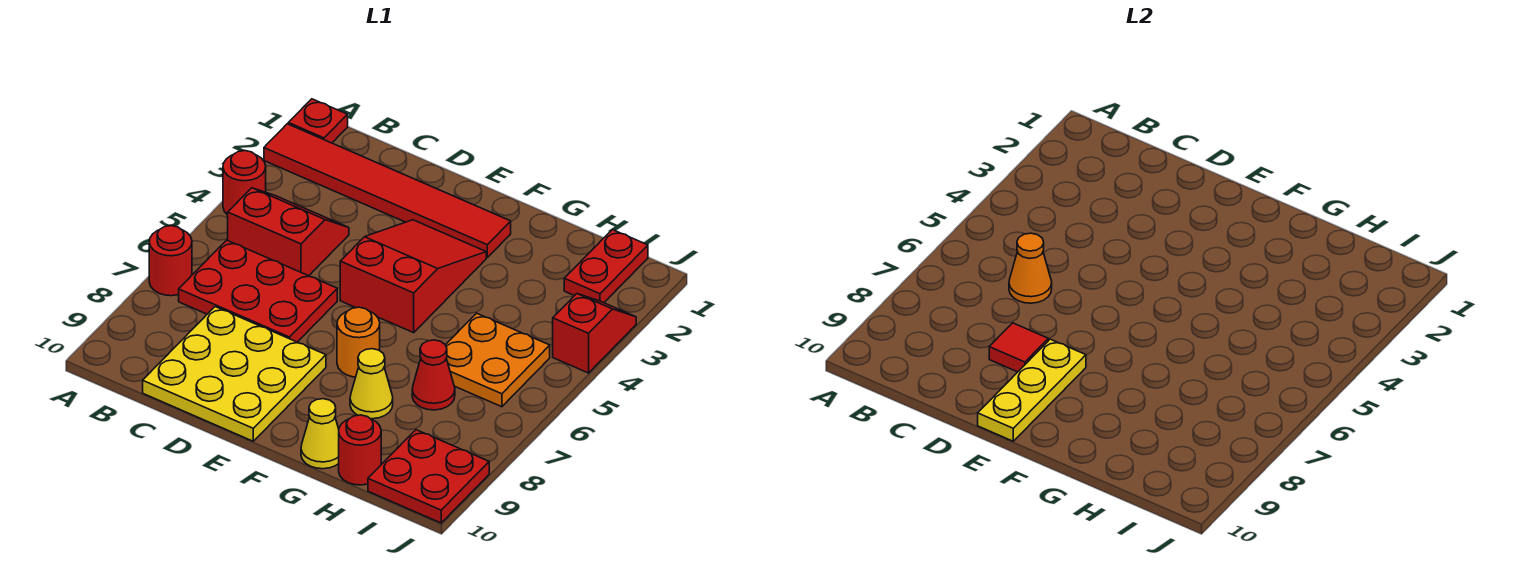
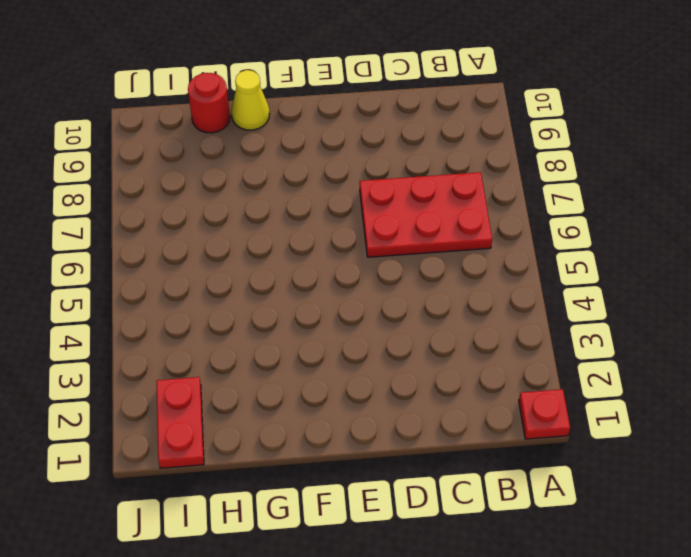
none -> red 1x6 tile [264,124,511,257]
none -> red 1x1 round brick [223,151,266,215]
none -> red 1x1 round brick [149,226,192,296]

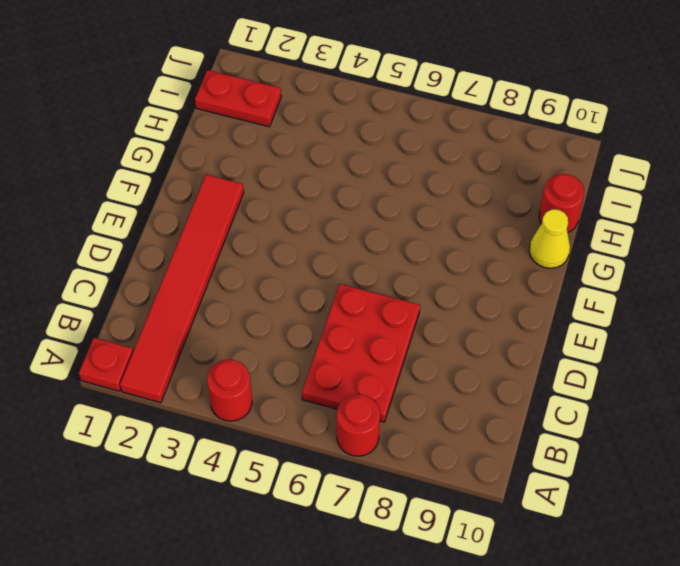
none -> red 2x2 slope [228,188,349,276]
none -> yellow 3x3 plate [143,307,326,441]
none -> red 2x3 slope [340,220,486,333]

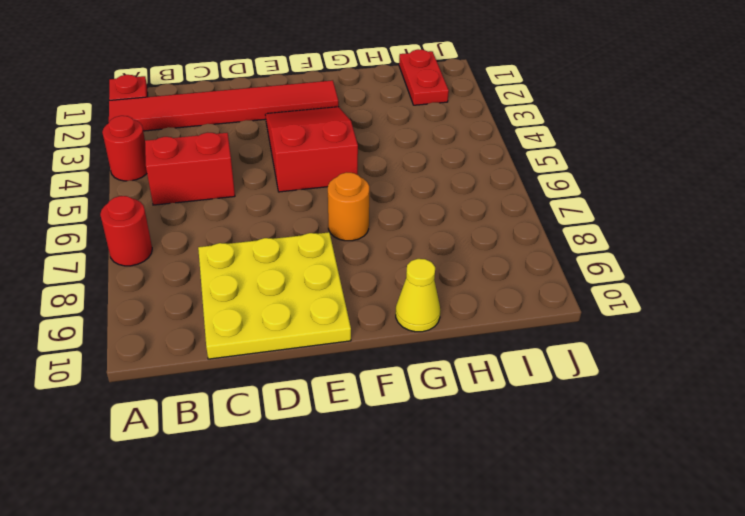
none -> red 2x3 plate [179,240,337,342]
none -> yellow 1x1 cone [350,349,393,419]
none -> orange 2x2 plate [446,313,550,407]

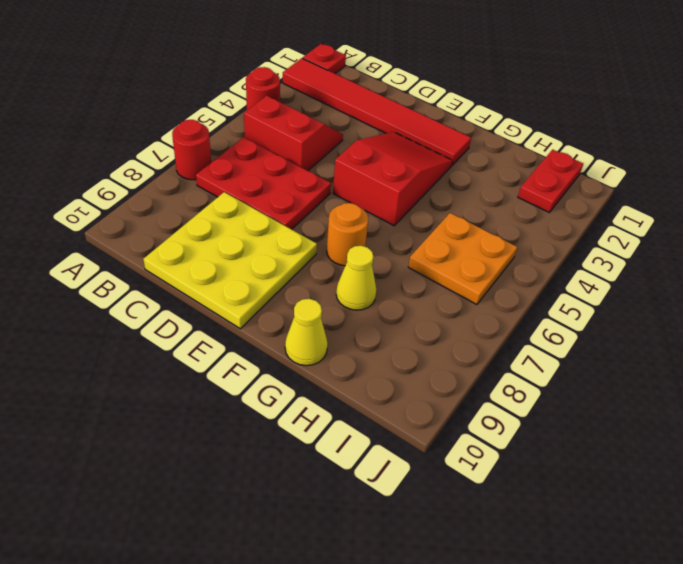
none -> red 1x1 cone [412,340,455,410]
none -> red 1x1 round brick [339,415,381,485]
none -> red 2x2 plate [368,430,489,523]

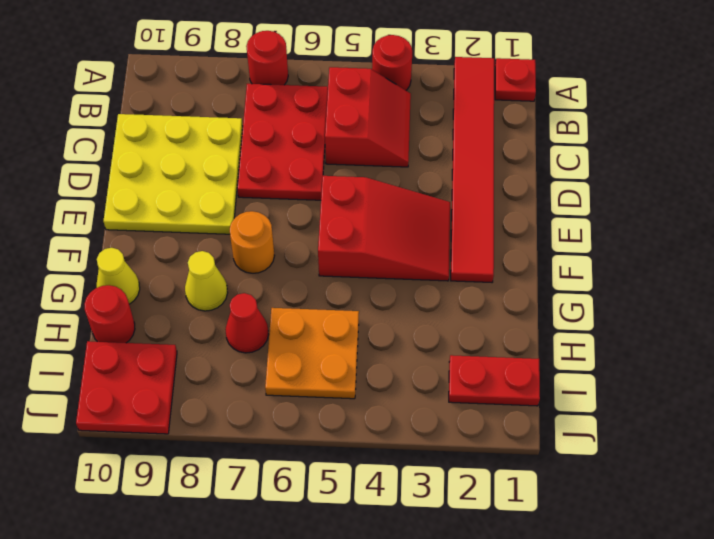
none -> red 1x2 slope [553,294,636,373]
none -> orange 1x1 cone [1009,233,1052,303]
none -> red 1x1 tile [989,323,1048,372]

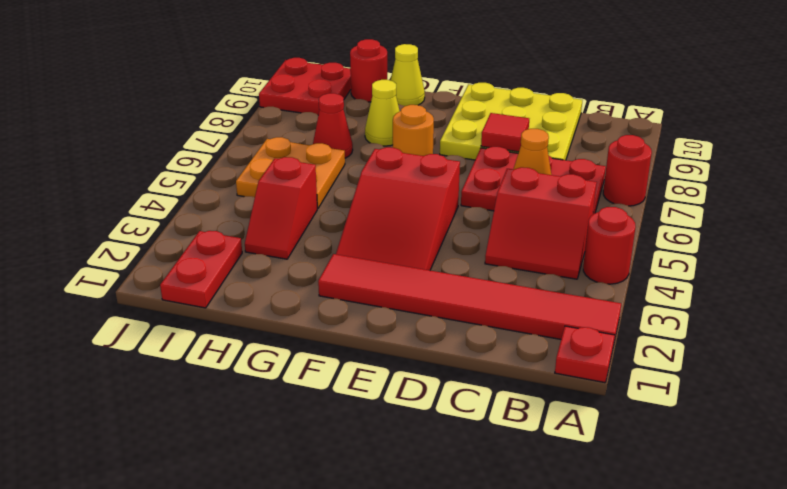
red 1x2 slope [245,157,317,259] -> red 1x2 slope moved to [553,294,636,373]
none -> yellow 1x3 plate [978,339,1086,441]

